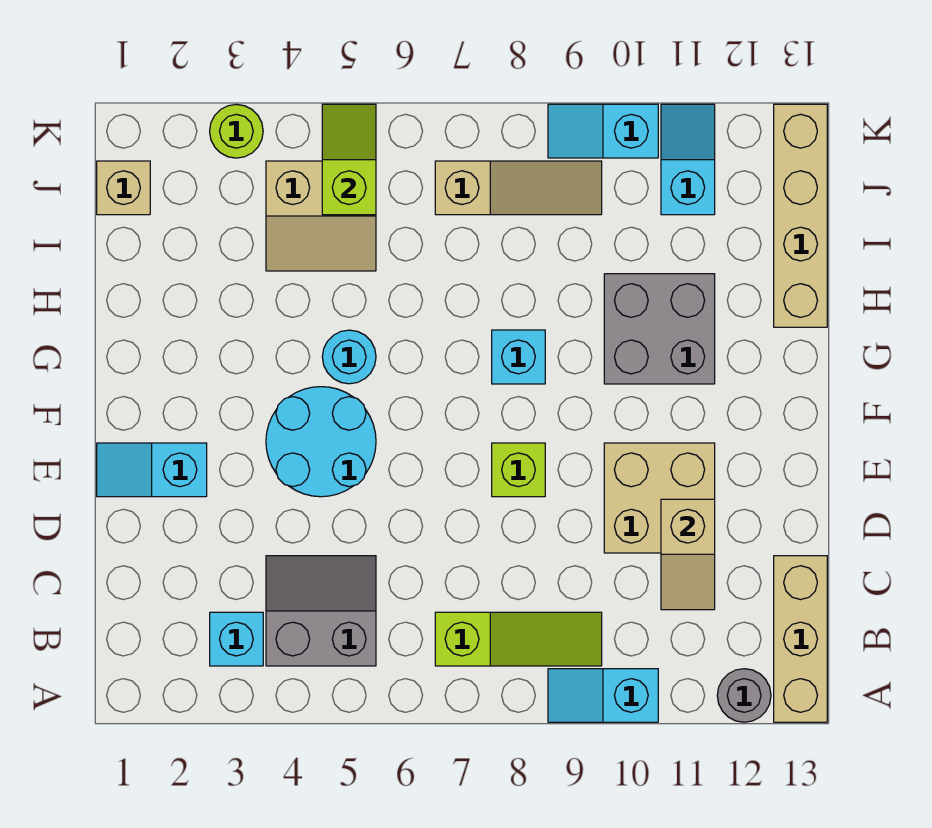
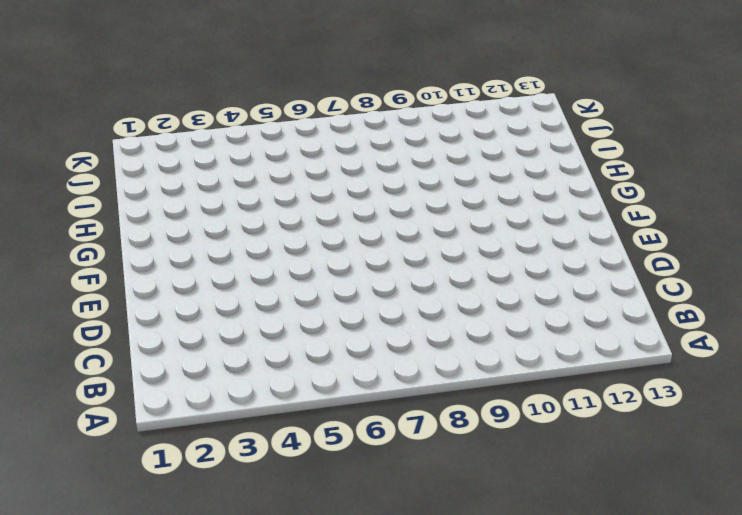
none -> cyan 1x2 slope [548,669,658,722]
none -> grey 1x1 round brick [717,669,771,722]
none -> tan 1x3 brick [774,556,827,722]

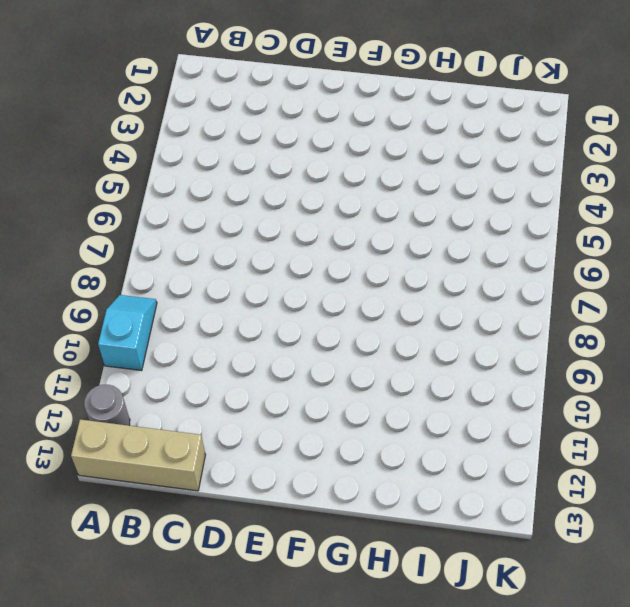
none -> cyan 1x1 brick [210,612,263,666]
none -> grey 2x2 slope [266,556,376,666]
none -> lime 1x3 slope [435,612,602,666]

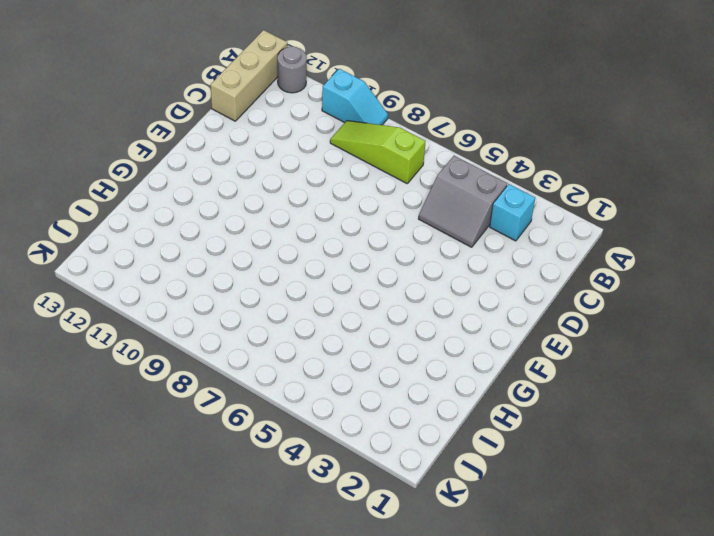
none -> tan 2x2 brick [604,443,715,553]
none -> cyan 1x2 slope [97,443,207,497]
none -> cyan 2x2 round brick [266,387,376,497]

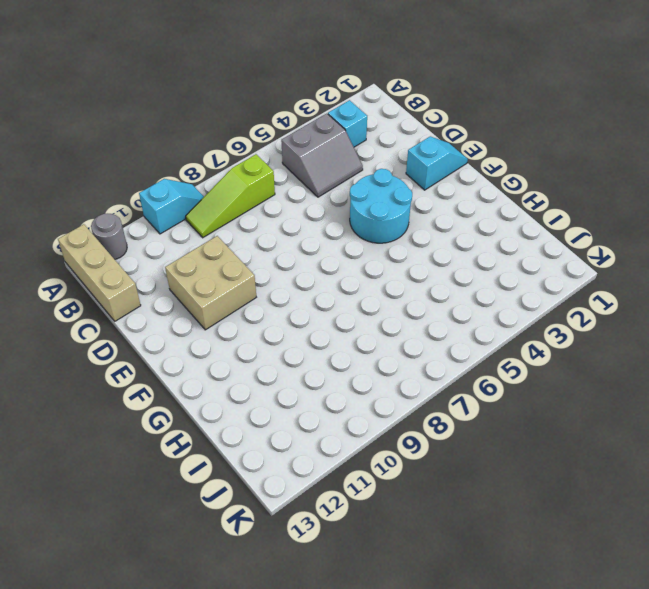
none -> lime 1x1 brick [492,443,545,497]
none -> cyan 1x1 round brick [322,330,376,384]
none -> cyan 1x1 brick [492,330,545,384]

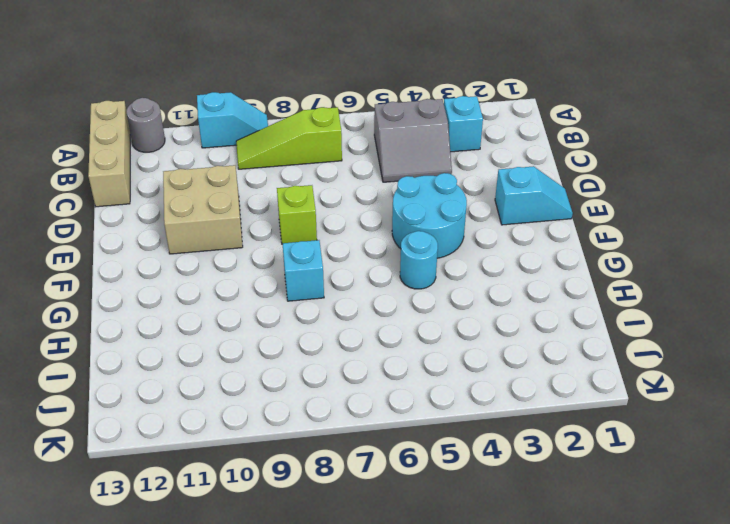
none -> grey 2x2 brick [604,274,715,384]
none -> tan 1x4 brick [774,104,827,327]
none -> tan 2x2 slope [266,161,376,271]

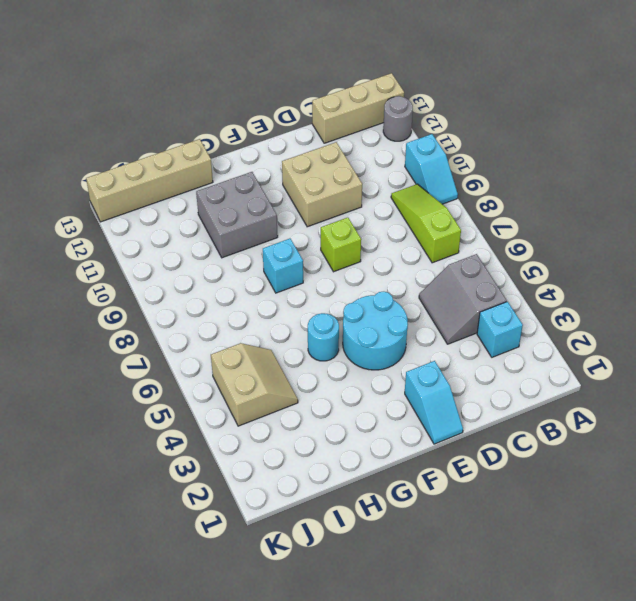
none -> tan 1x1 brick [97,161,150,215]
none -> tan 1x3 slope [435,161,602,215]
none -> cyan 1x2 slope [661,104,715,215]

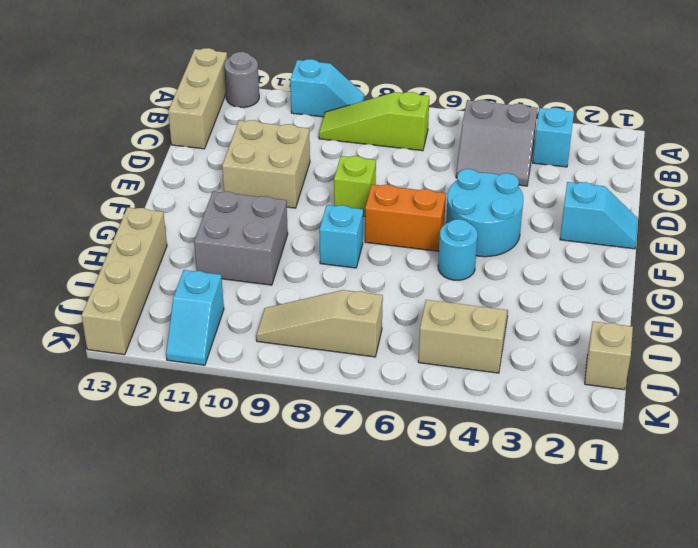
orange 1x2 brick [365,185,446,251] -> none
none -> lime 1x1 round brick [210,104,263,158]
none -> cyan 1x2 slope [548,104,658,158]
none -> tan 1x2 slope [661,499,715,610]

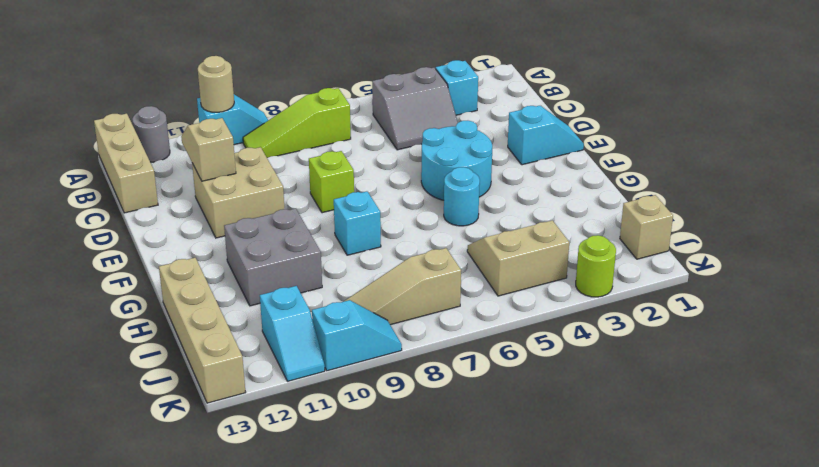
tan 1x1 round brick [198,56,234,112] -> none
none -> lime 1x2 slope [322,104,376,215]

